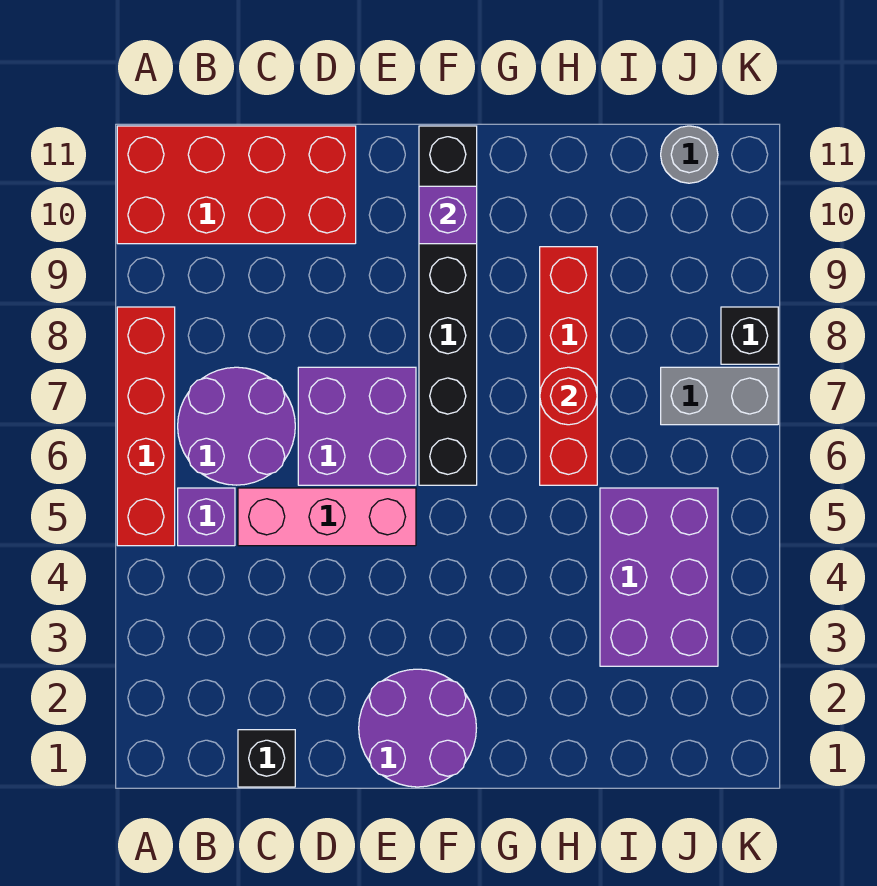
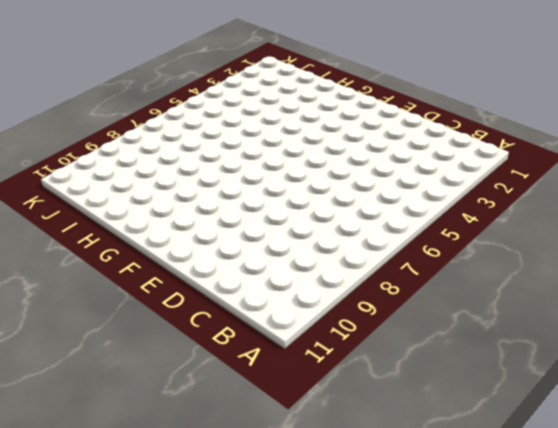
none -> red 1x4 brick [117,307,175,546]
none -> red 2x4 brick [117,126,356,244]
none -> purple 1x1 brick [178,488,235,546]

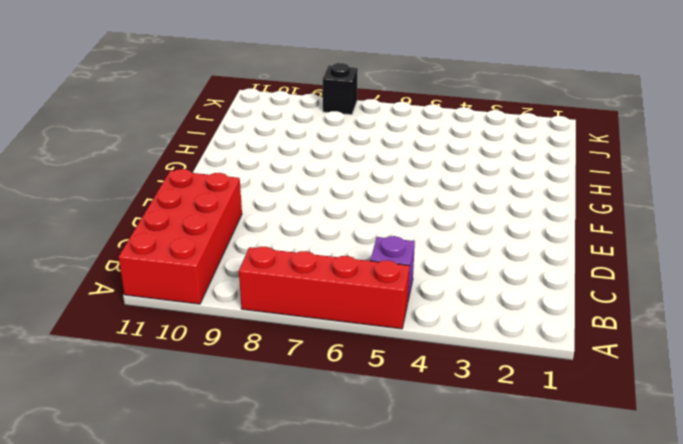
none -> purple 2x2 round brick [178,367,295,485]
none -> black 1x1 brick [238,730,295,787]
none -> pink 1x3 brick [238,488,416,546]

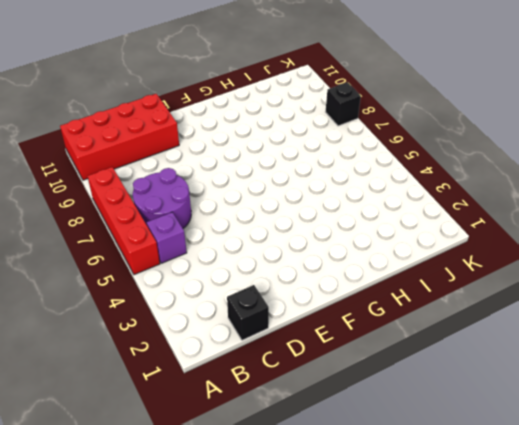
none -> pink 1x3 brick [238,488,416,546]
none -> purple 2x2 brick [298,367,416,485]
none -> purple 2x2 round brick [359,669,476,787]

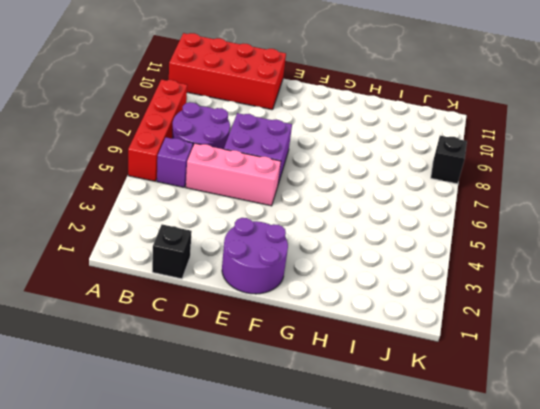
none -> black 1x6 brick [419,126,477,485]
none -> red 1x4 brick [540,247,597,485]
none -> purple 2x3 brick [600,488,718,666]

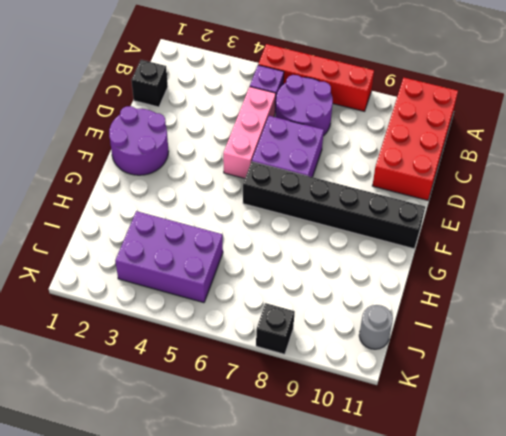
none -> red 1x4 brick [540,247,597,485]
none -> grey 1x2 brick [661,367,778,425]
none -> purple 1x1 brick [419,186,477,244]

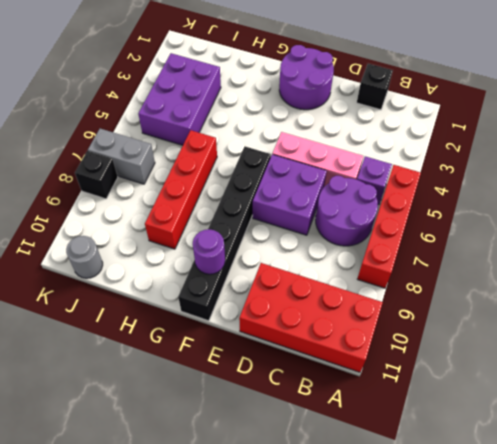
purple 1x1 round brick [193,229,225,274] -> purple 1x1 brick [419,186,477,244]
none -> red 1x1 round brick [540,367,597,425]

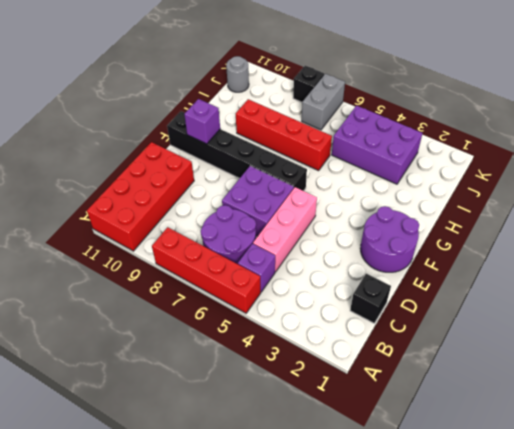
none -> red 1x1 round brick [540,367,597,425]

